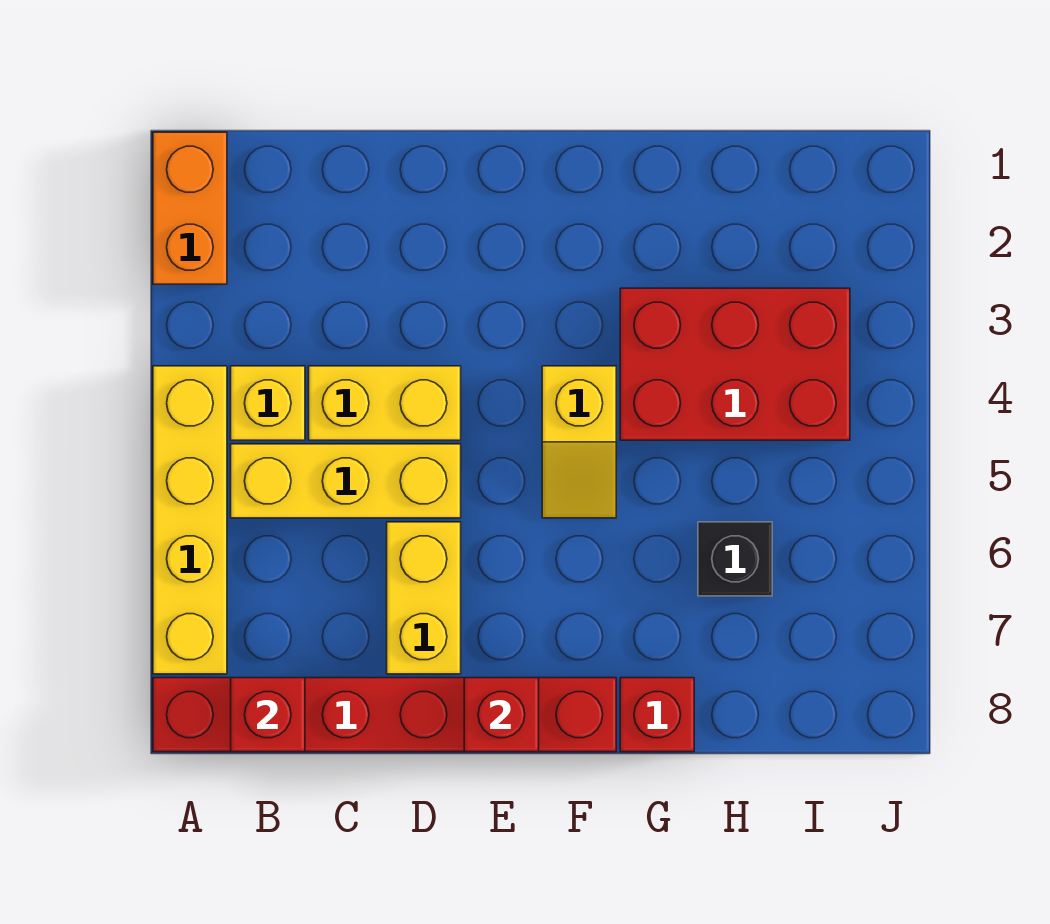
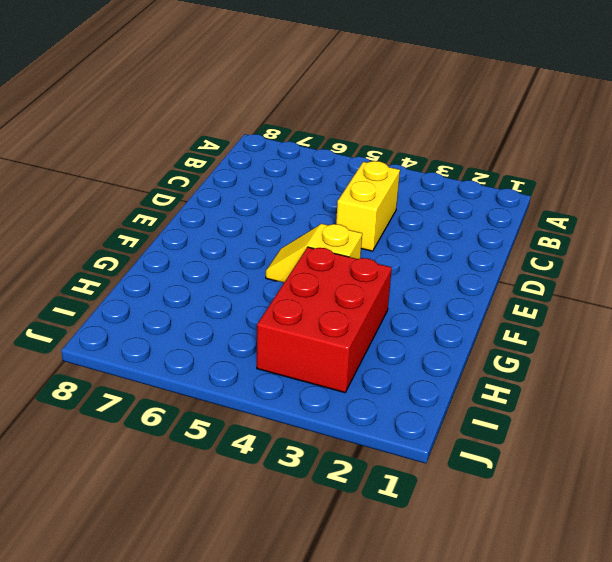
none -> orange 1x2 brick [153,132,227,284]
none -> yellow 1x4 brick [153,366,227,674]
none -> red 1x6 brick [153,678,616,752]

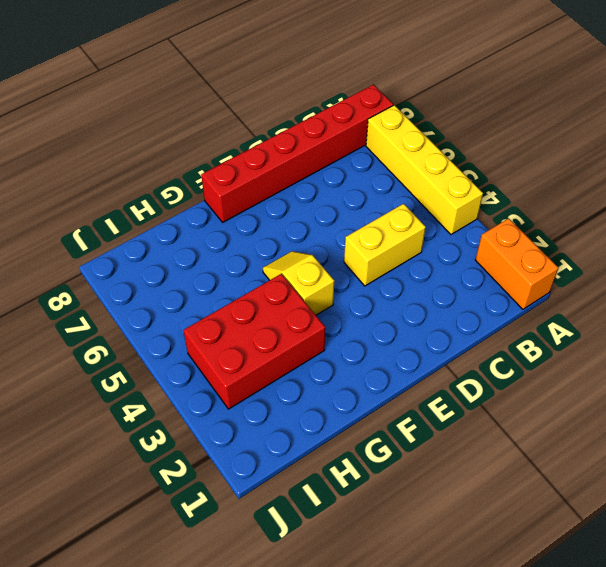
none -> yellow 1x1 brick [231,366,305,440]
none -> yellow 1x3 brick [231,444,461,518]
none -> yellow 1x2 brick [387,522,461,674]

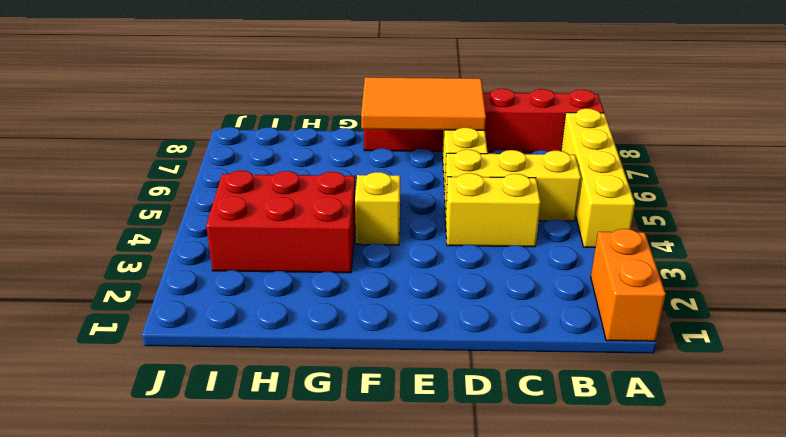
orange 2x3 tile [361,77,486,130] -> red 1x1 brick [464,678,539,752]
none -> yellow 1x1 brick [231,366,305,440]
none -> red 1x1 brick [620,678,694,752]
none -> black 1x1 brick [698,522,772,596]

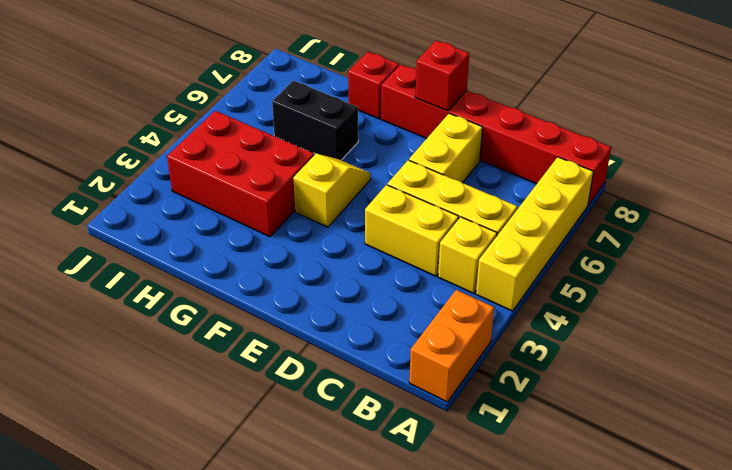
black 1x2 brick [272,81,358,160] -> black 1x1 brick [698,522,772,596]
none -> red 1x1 brick [231,678,305,752]

